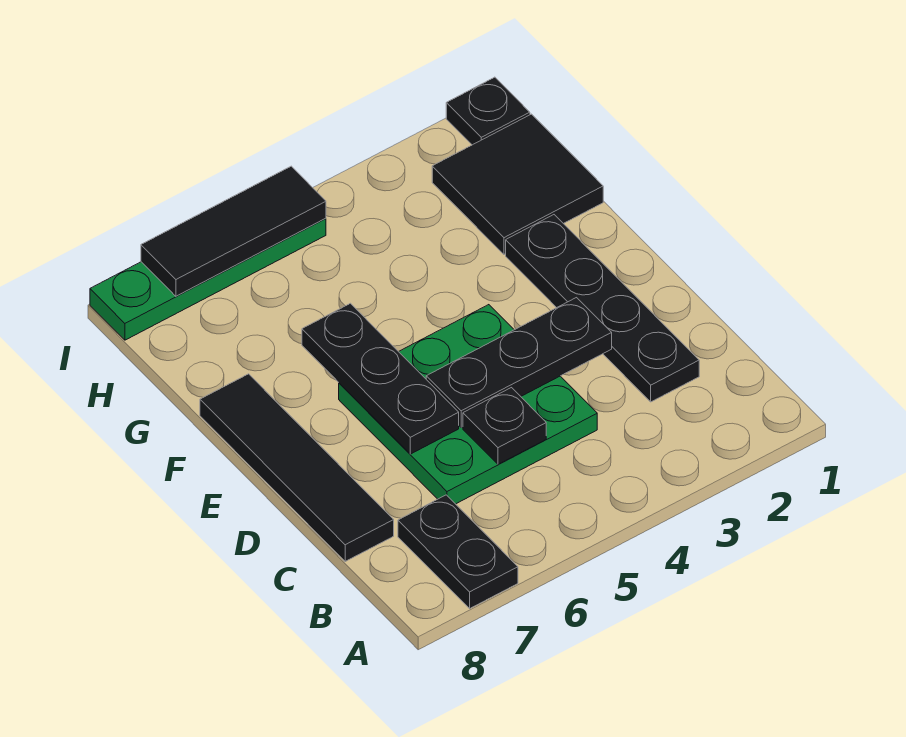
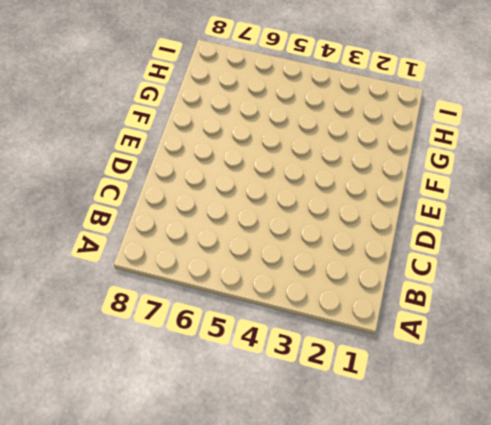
none -> black 1x2 plate [398,495,518,608]
none -> black 1x4 plate [506,215,699,402]

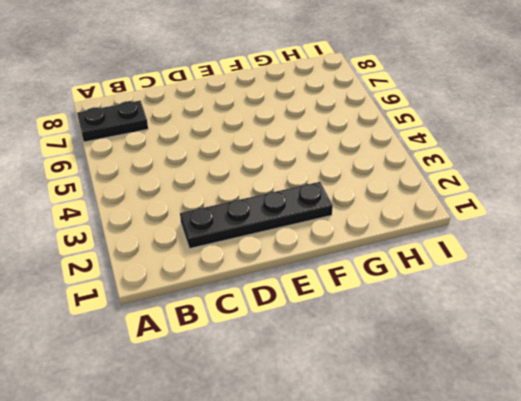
none -> green 3x3 plate [339,305,597,504]
none -> black 1x4 tile [200,374,394,561]

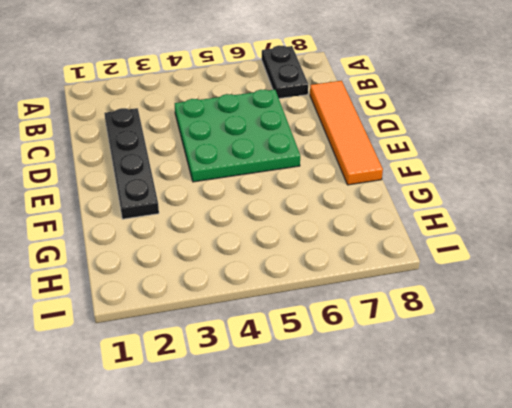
orange 1x4 tile [310,81,383,185] -> black 1x4 tile [200,374,394,561]
none -> black 2x2 tile [432,114,603,254]
none -> black 1x1 plate [446,77,530,145]

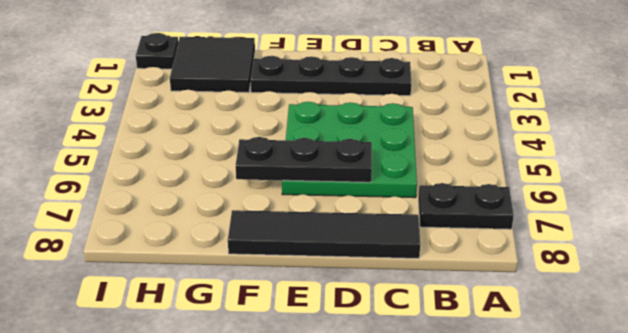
none -> green 1x4 plate [90,218,326,340]
none -> black 1x1 plate [463,388,546,464]

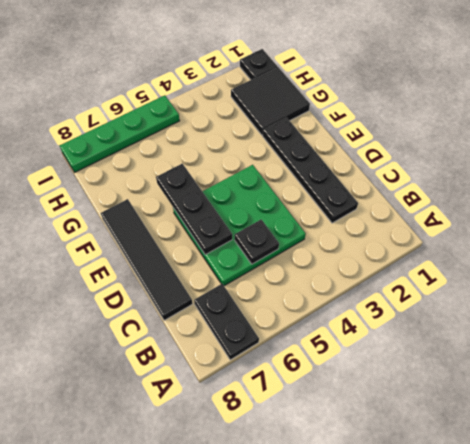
none -> black 1x3 plate [426,298,612,427]
none -> black 1x3 tile [141,166,326,296]

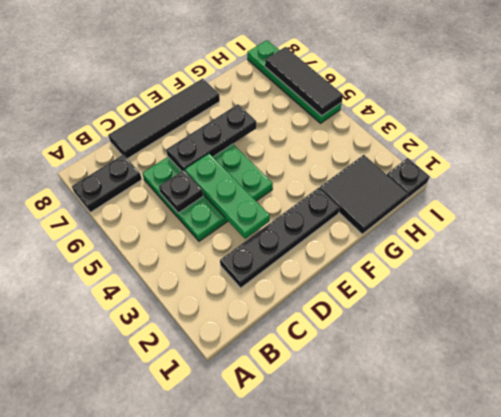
green 1x3 plate [185,154,270,239] -> black 1x3 plate [426,298,612,427]

